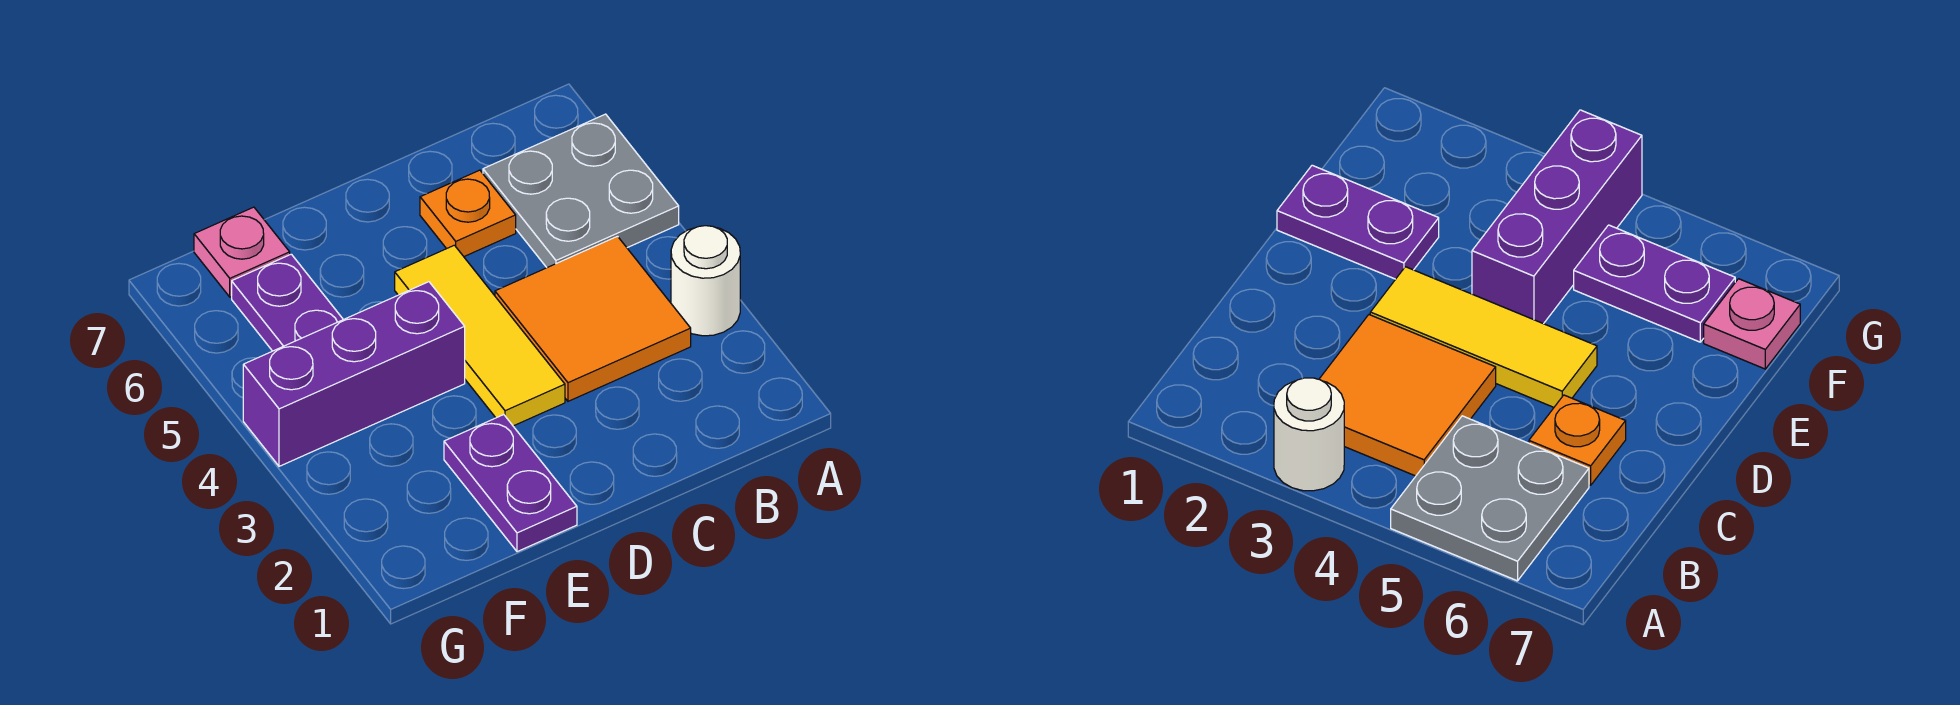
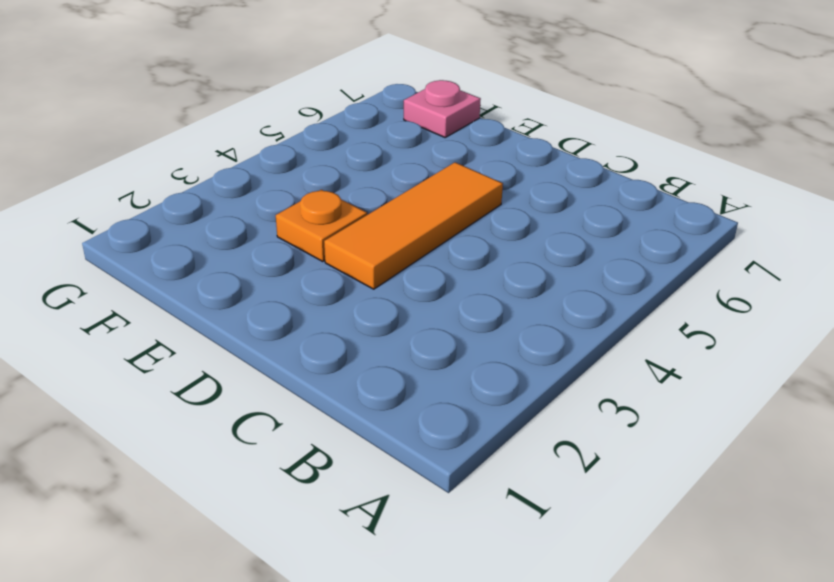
orange 1x3 tile [324,162,503,289] -> yellow 1x3 tile [395,245,565,426]
orange 1x1 plate [276,190,367,261] -> orange 1x1 plate moved to [420,170,516,256]
none -> white 1x1 round brick [671,226,740,336]
none -> grey 2x2 plate [483,114,679,267]

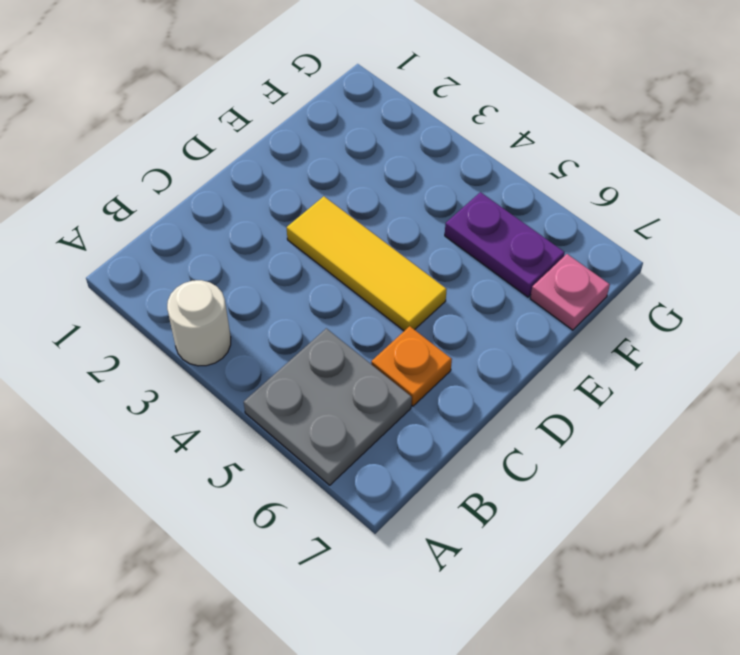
none -> orange 2x2 tile [495,236,691,401]
none -> purple 1x2 plate [444,415,577,552]

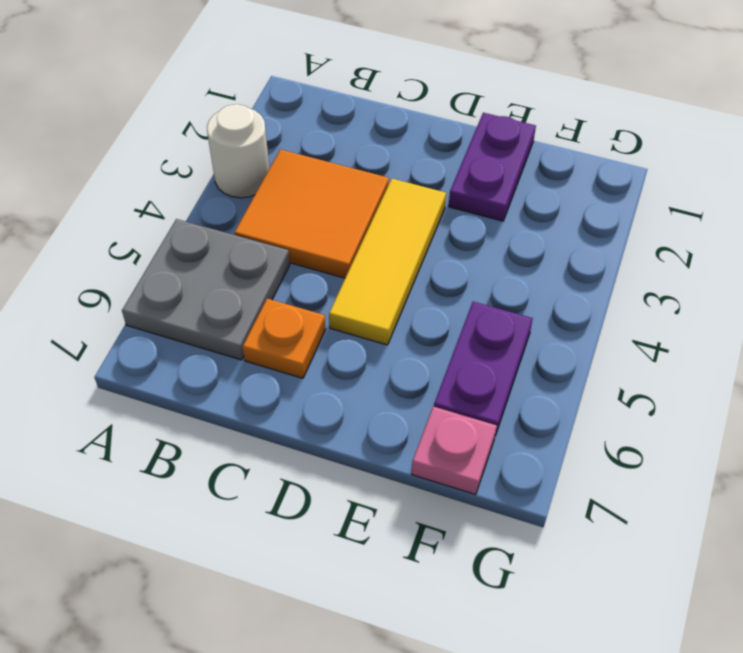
none -> purple 1x3 brick [243,282,465,466]

